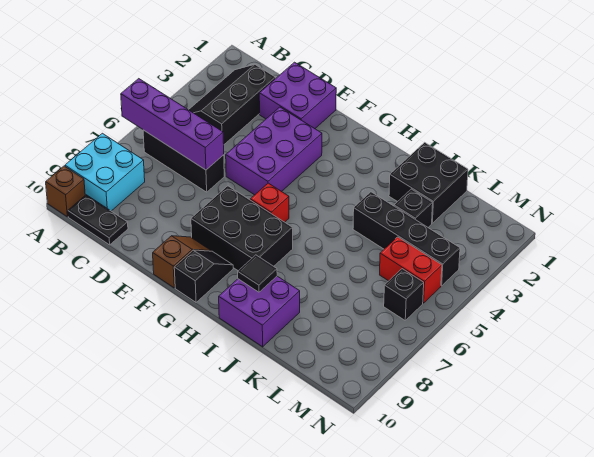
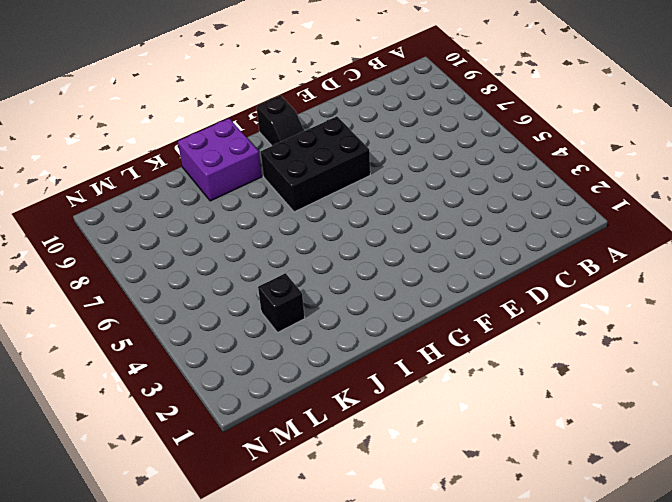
none -> cyan 2x2 brick [65,133,145,211]
none -> brown 1x1 brick [46,166,85,217]
none -> black 2x3 slope [189,65,276,144]

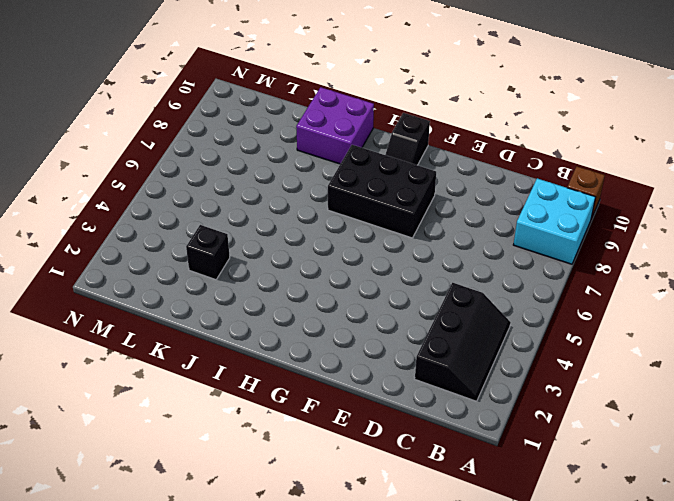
none -> black 1x3 brick [143,130,224,192]
none -> black 1x2 plate [68,195,128,245]
none -> purple 2x2 brick [259,62,336,129]

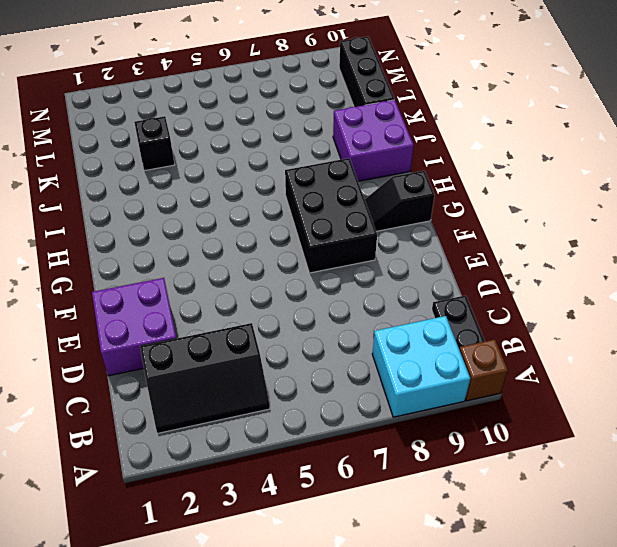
black 1x3 brick [339,37,394,107] -> black 1x3 brick moved to [143,130,224,192]
none -> purple 2x3 brick [226,107,322,195]
none -> brown 1x2 slope [153,236,211,288]
none -> red 1x1 brick [250,183,289,222]

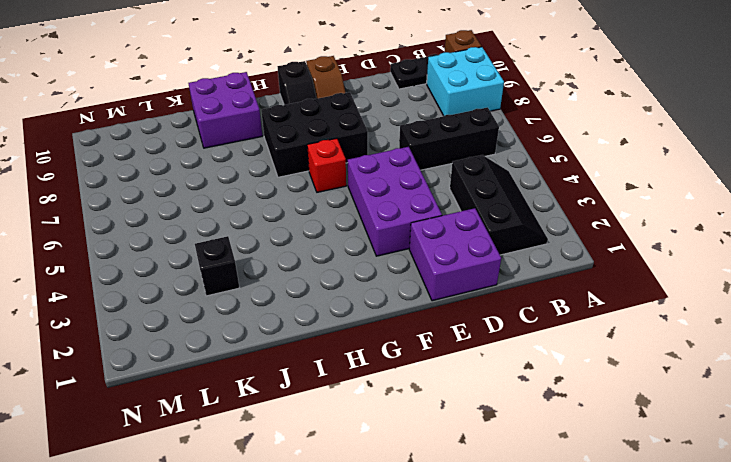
none -> black 2x2 brick [389,142,468,223]
none -> black 1x4 brick [353,192,460,286]
none -> red 1x2 brick [380,237,442,303]

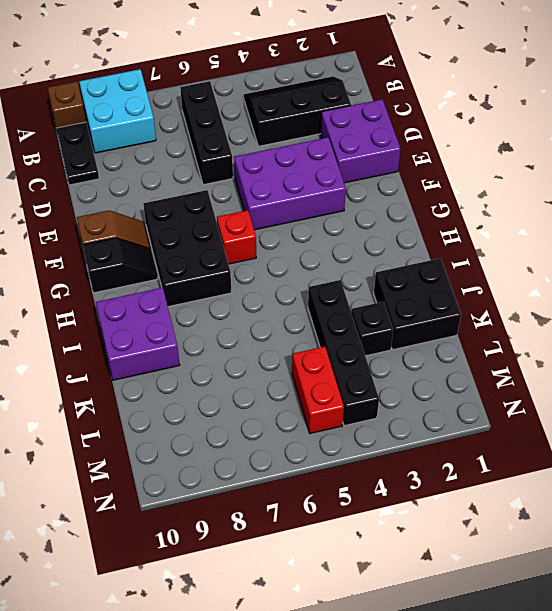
none -> black 1x1 brick [384,269,424,320]
none -> purple 1x4 brick [121,79,224,170]
none -> black 1x1 tile [238,255,277,292]

